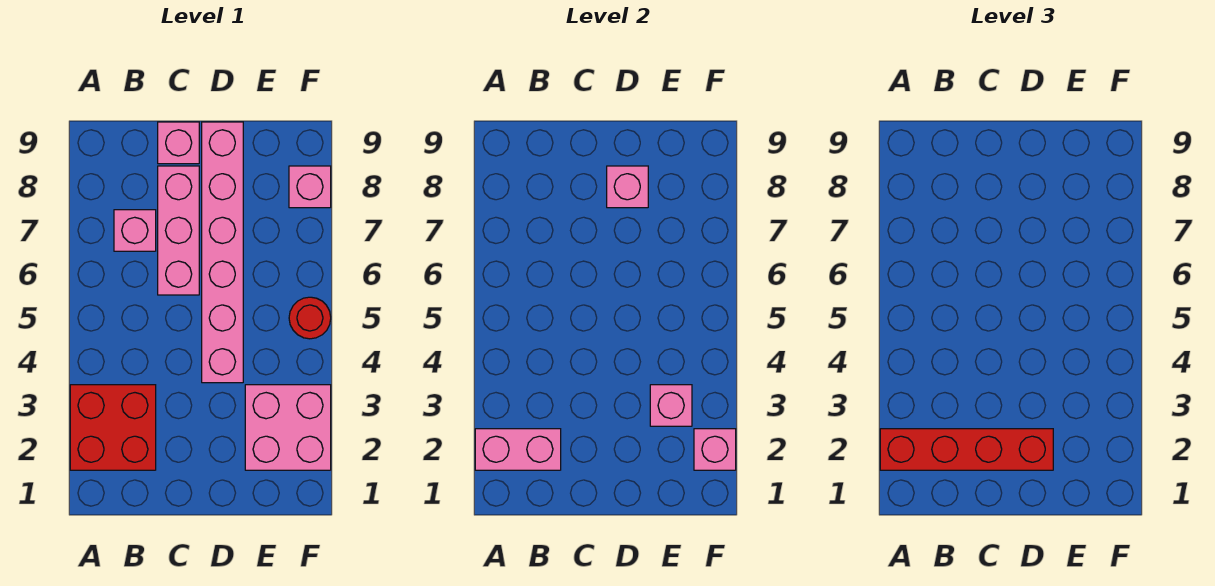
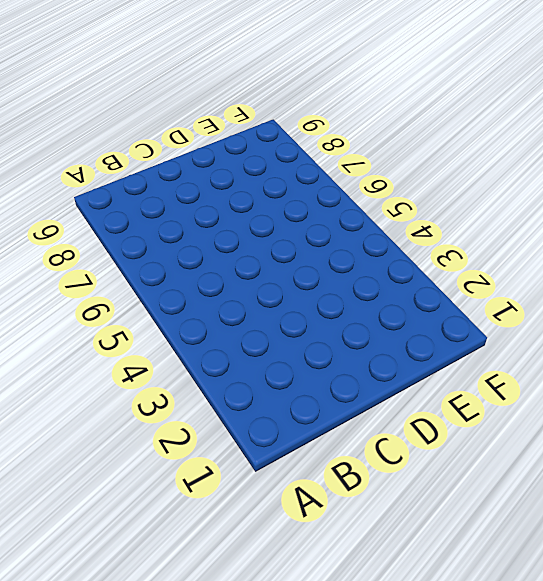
none -> red 2x2 brick [70,385,156,470]
none -> pink 1x1 brick [114,210,156,251]
none -> pink 1x3 brick [158,166,199,295]

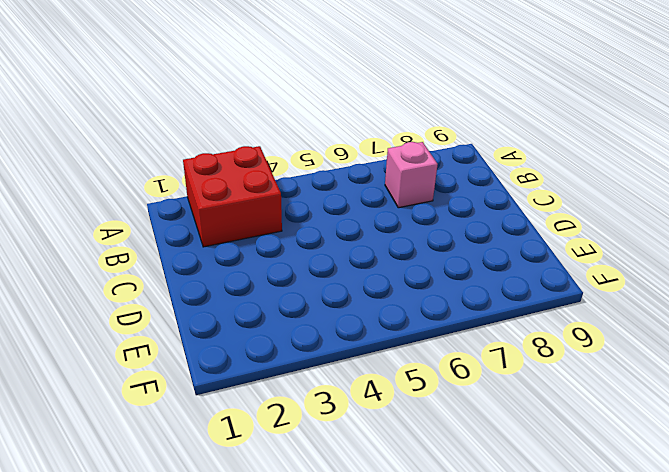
none -> pink 1x3 brick [158,166,199,295]
none -> pink 1x1 brick [158,122,199,164]
none -> pink 1x6 brick [202,122,243,383]

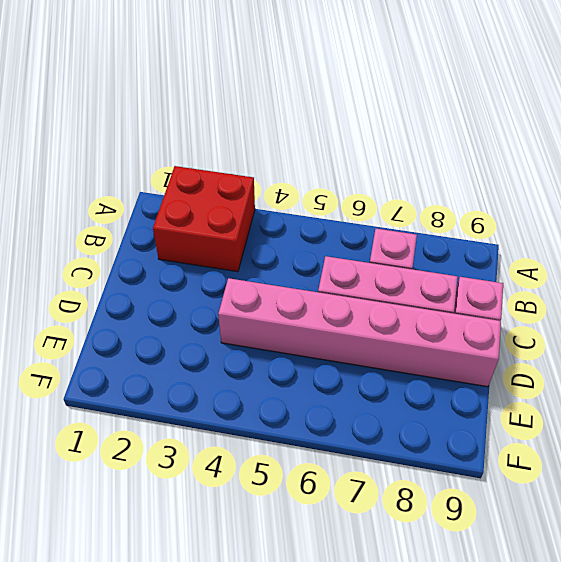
none -> pink 2x2 brick [245,385,331,470]
none -> red 1x1 round brick [289,297,331,339]
none -> pink 1x1 brick [289,166,331,208]

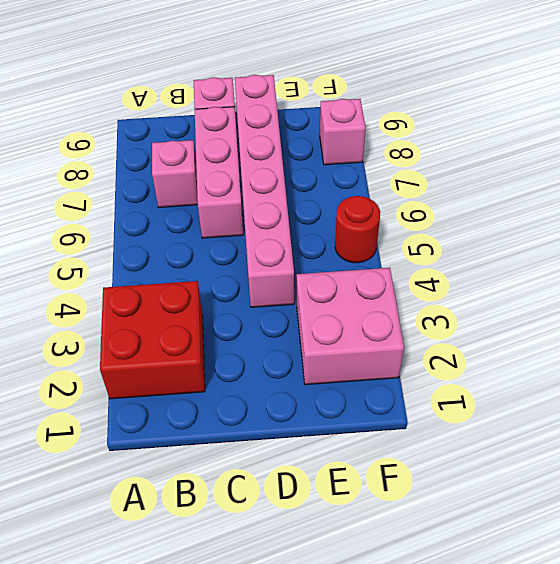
none -> pink 1x2 brick [475,429,561,470]
none -> pink 1x1 brick [607,166,648,208]
none -> pink 1x1 brick [650,385,692,426]

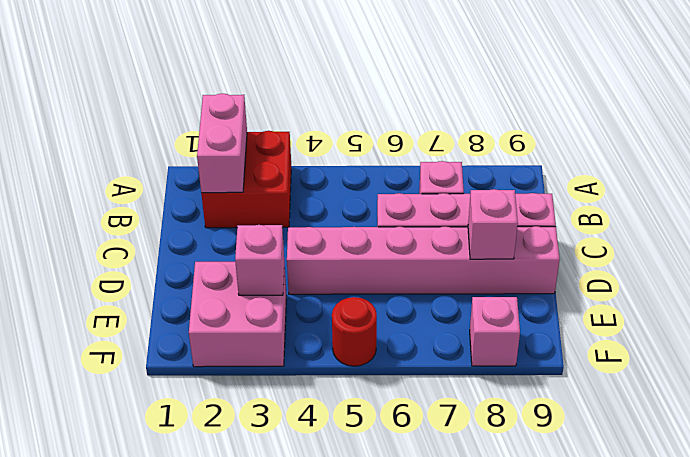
none -> pink 1x1 brick [694,429,736,470]
none -> red 1x4 brick [880,429,1053,470]

